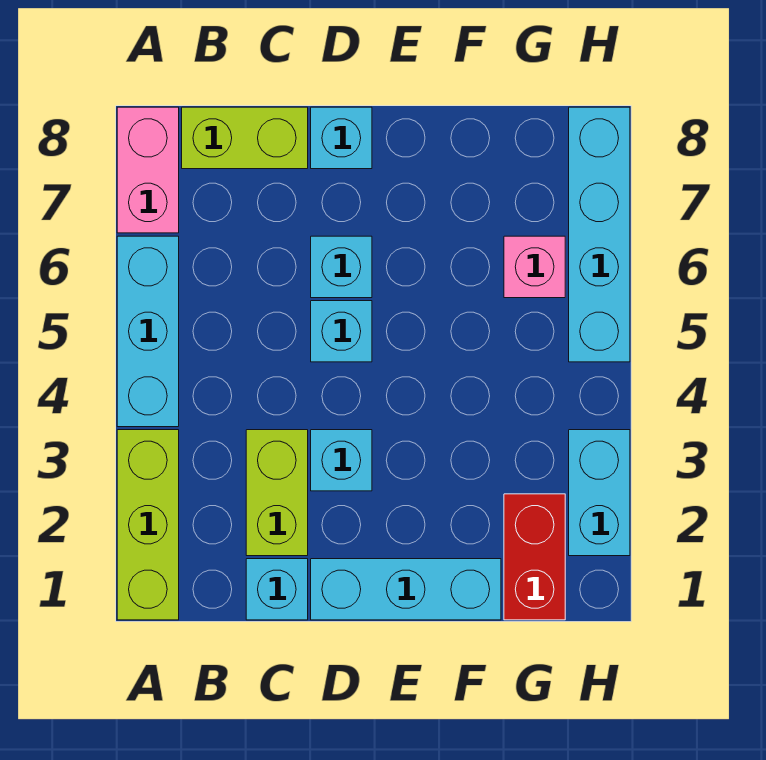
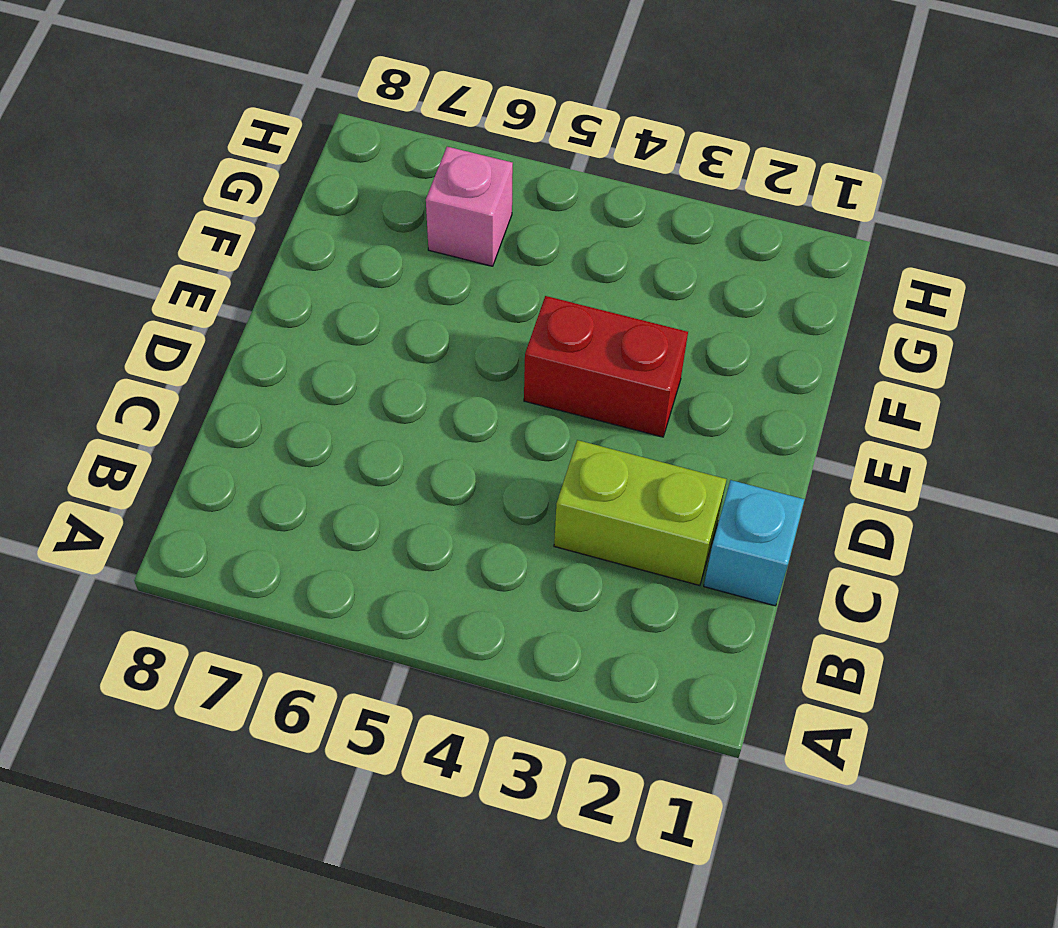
red 1x2 brick [524,296,688,437] -> red 1x2 brick moved to [504,494,565,620]
none -> lime 1x3 brick [117,430,179,620]
none -> cyan 1x3 brick [117,236,179,427]
none -> pink 1x2 brick [117,107,179,233]

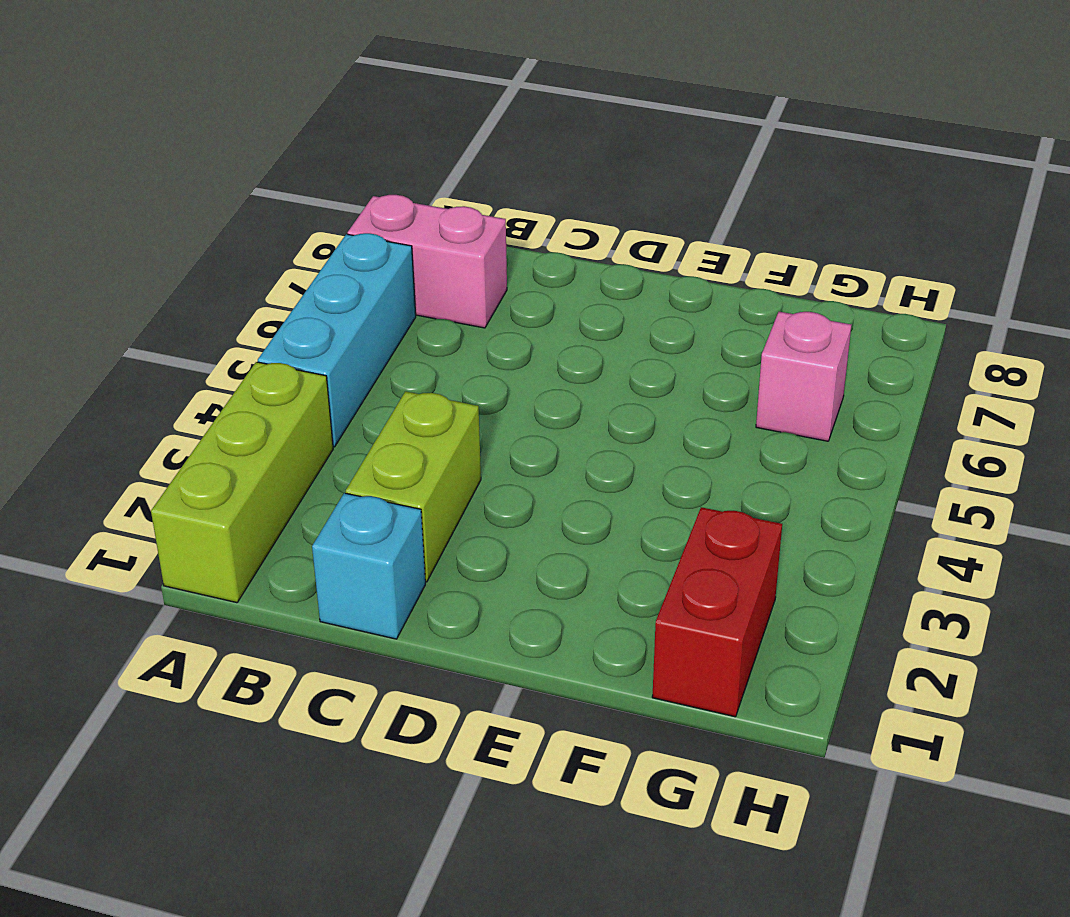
pink 1x2 brick [347,195,507,328] -> pink 1x2 brick turned to [117,107,179,233]
none -> lime 1x2 brick [182,107,308,169]
none -> cyan 1x3 brick [311,559,501,620]
none -> cyan 1x1 brick [311,430,372,491]

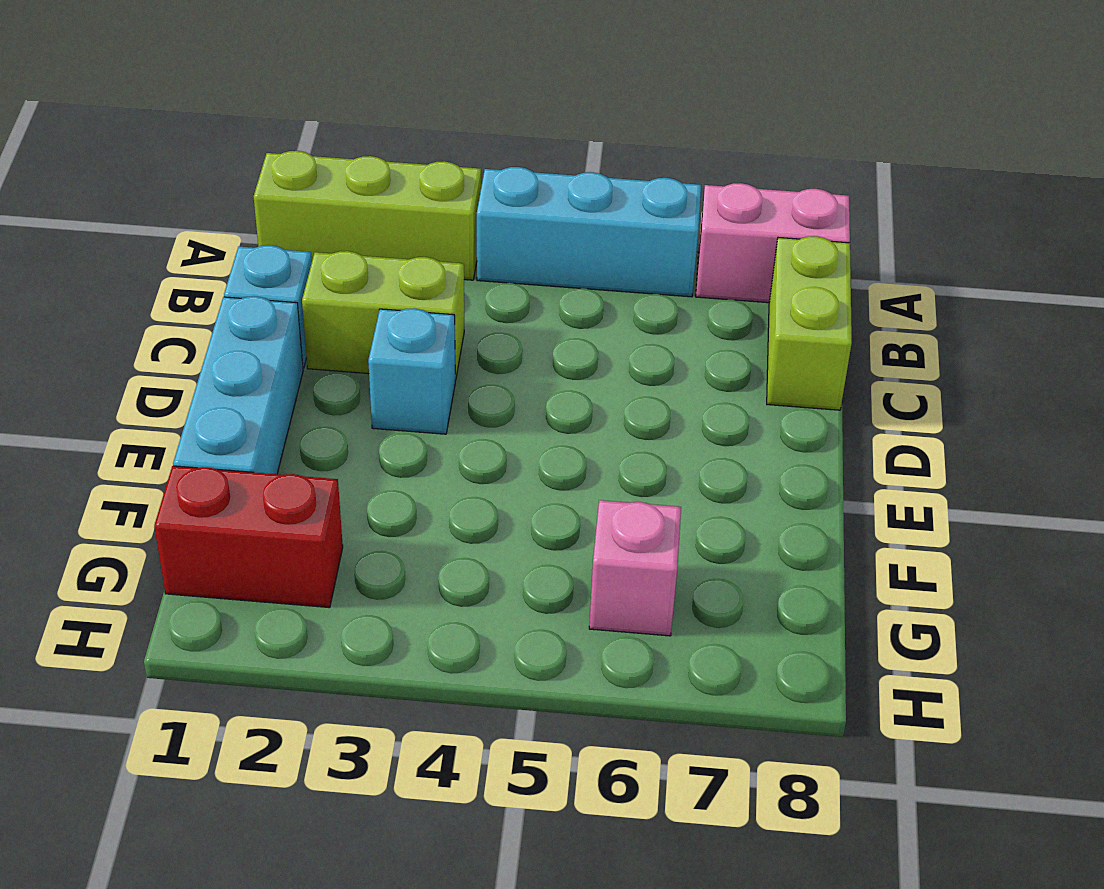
none -> cyan 1x1 brick [311,301,372,362]
none -> cyan 1x1 brick [311,236,372,298]
none -> cyan 1x1 brick [311,107,372,169]

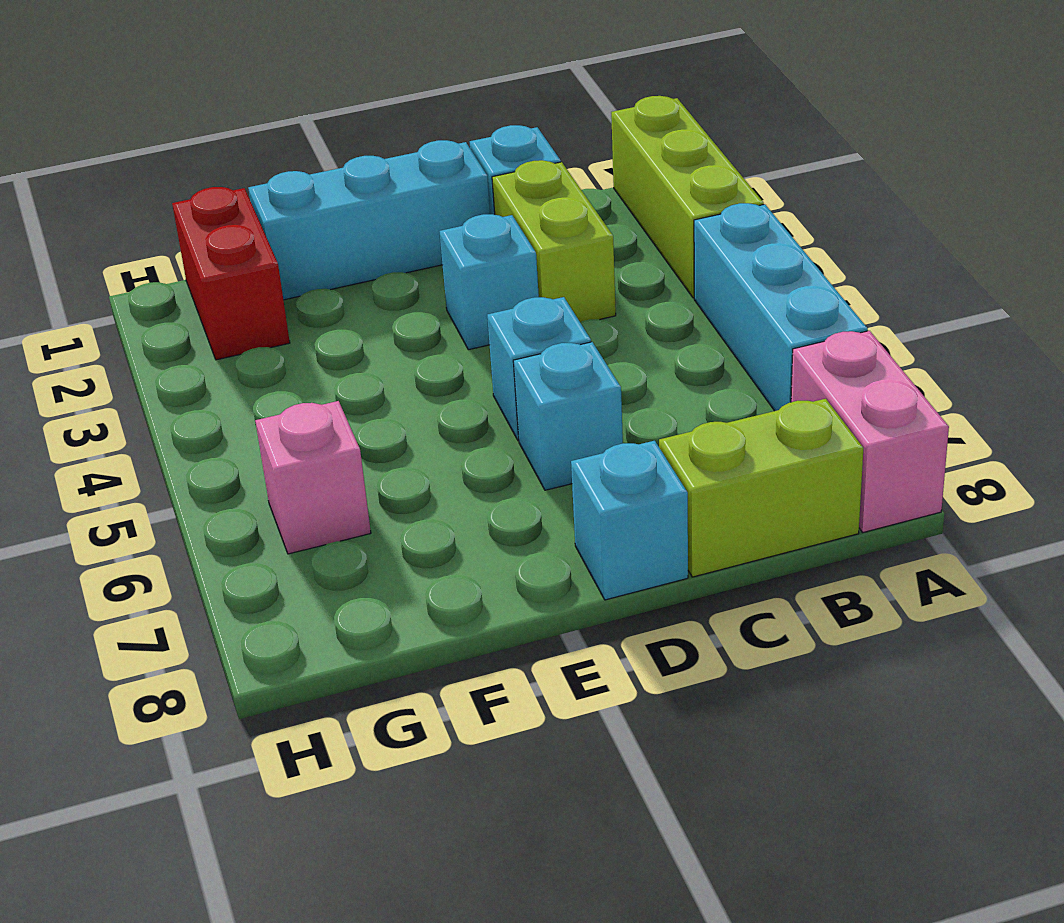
none -> cyan 1x2 brick [569,430,630,556]
none -> cyan 1x4 brick [569,107,630,362]

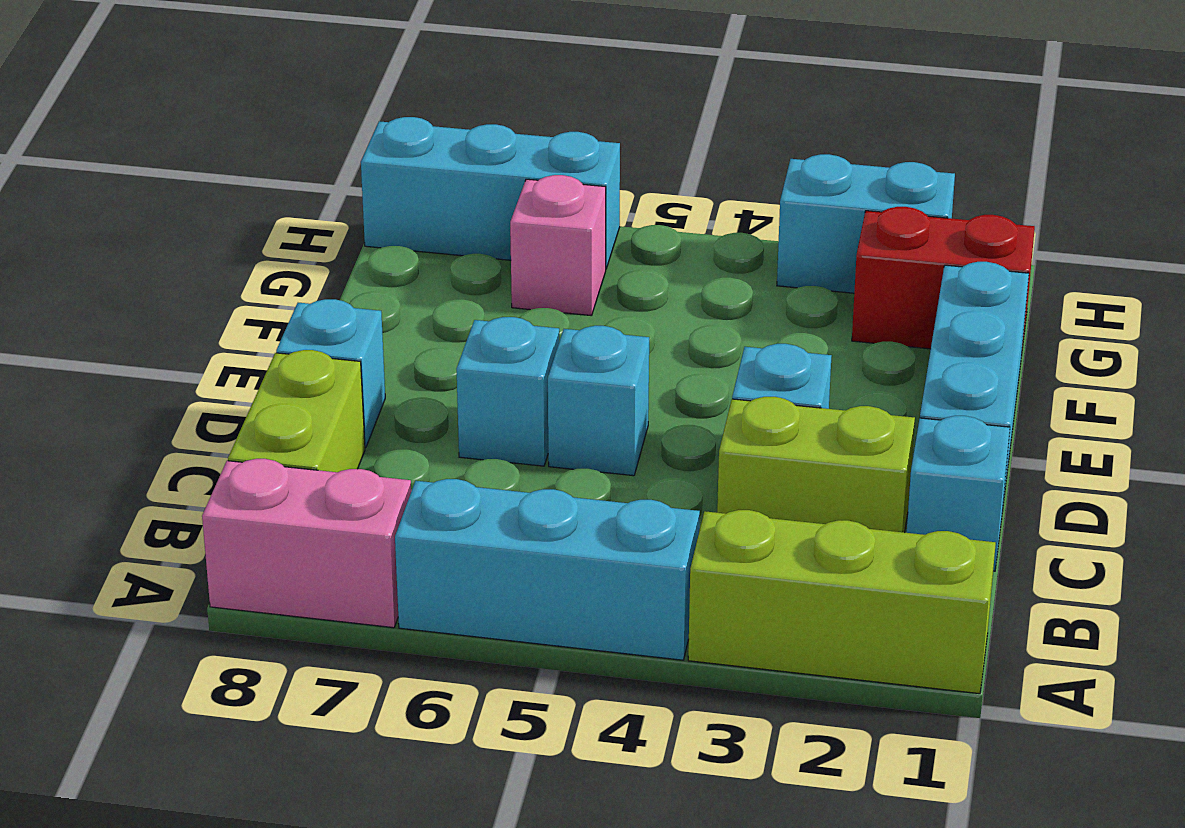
cyan 1x3 brick [361,117,620,268] -> cyan 1x4 brick [569,107,630,362]

